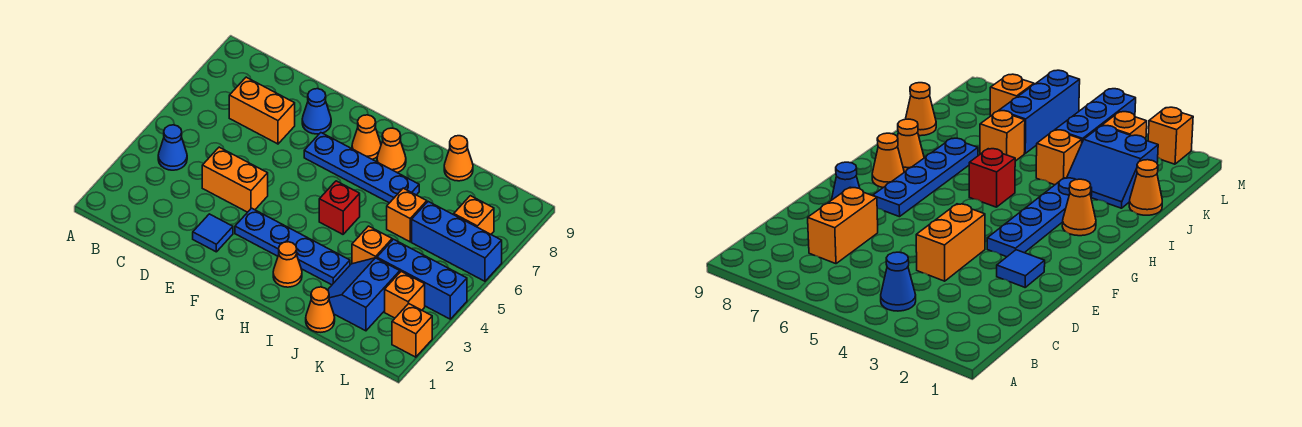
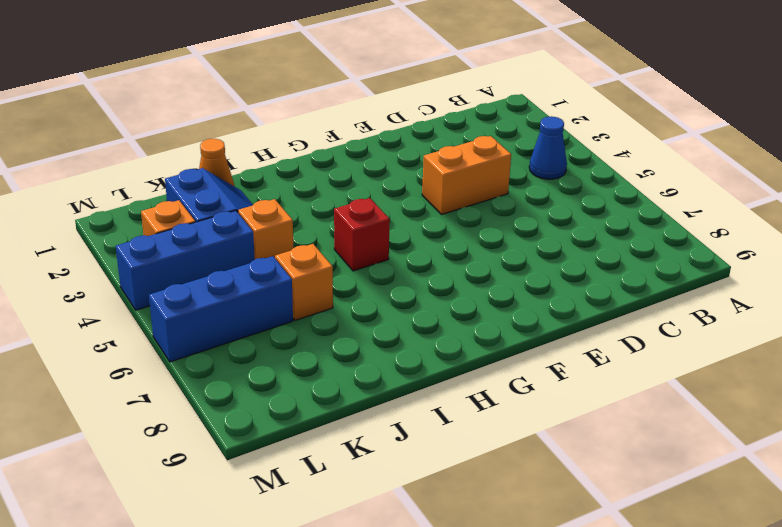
none -> orange 1x2 brick [229,77,295,144]
none -> blue 1x1 tile [193,214,233,252]
none -> blue 1x1 cone [302,89,331,134]

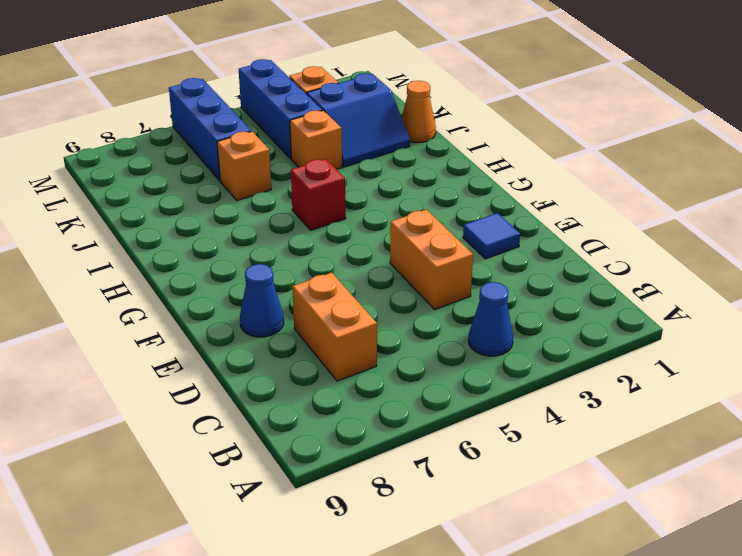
none -> blue 1x4 plate [235,208,350,285]
none -> blue 1x4 plate [304,133,419,203]
none -> orange 1x1 cone [352,115,381,159]

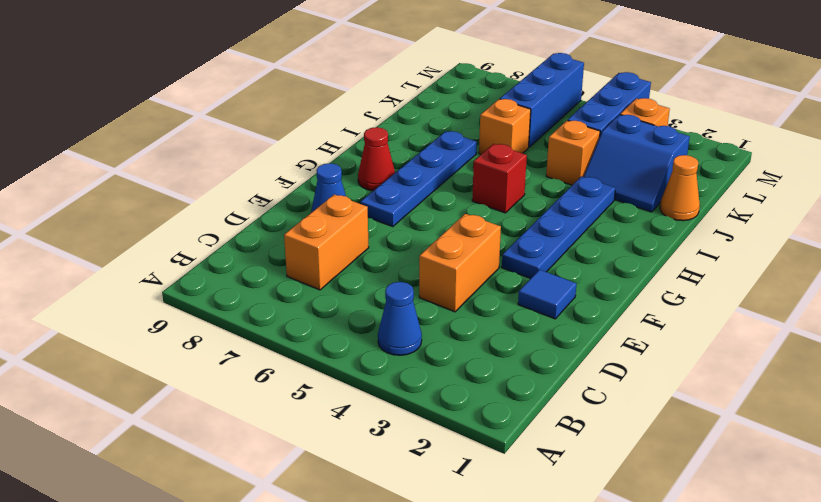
red 1x1 cone [358,127,395,191] -> orange 1x1 cone [352,115,381,159]
none -> orange 1x1 cone [273,242,302,287]
none -> orange 1x1 cone [377,128,406,172]
none -> orange 1x1 cone [444,136,473,181]

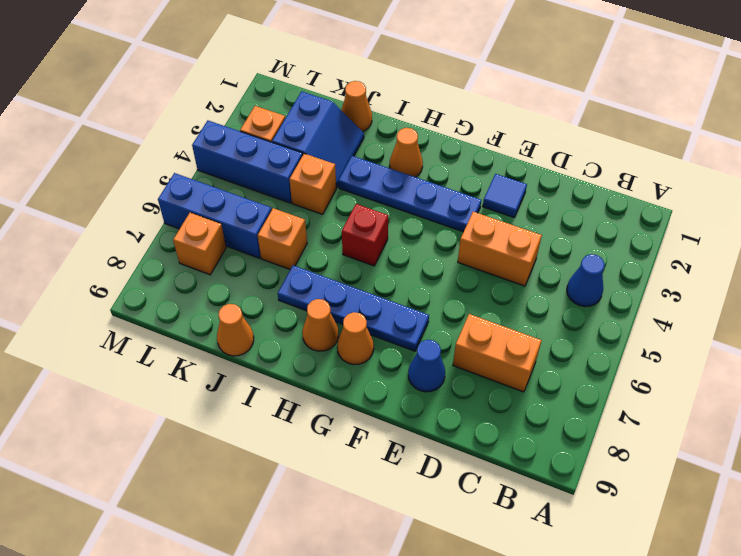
none -> orange 1x1 brick [392,303,432,357]

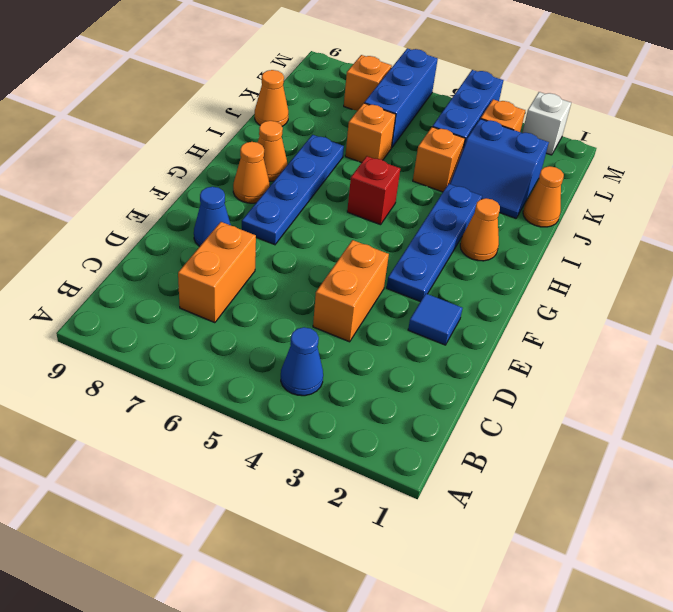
white 1x1 brick [522,92,571,155] -> orange 1x1 brick [392,303,432,357]

